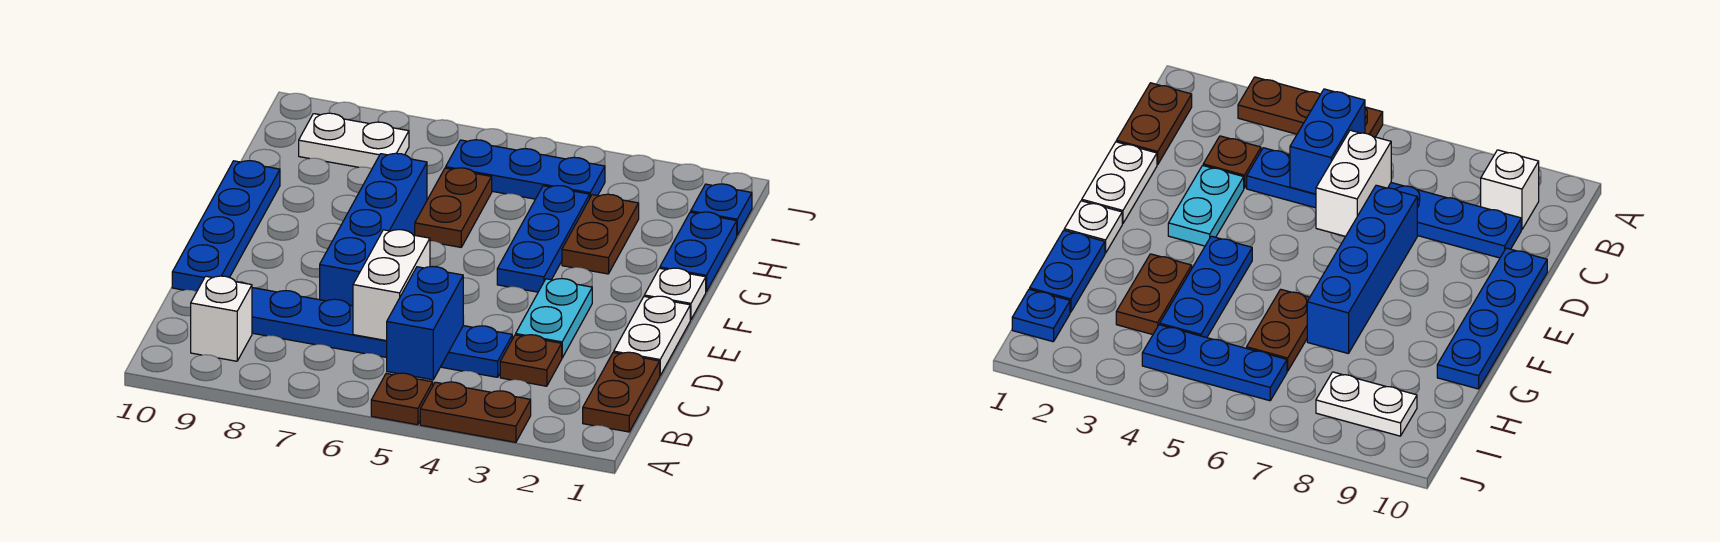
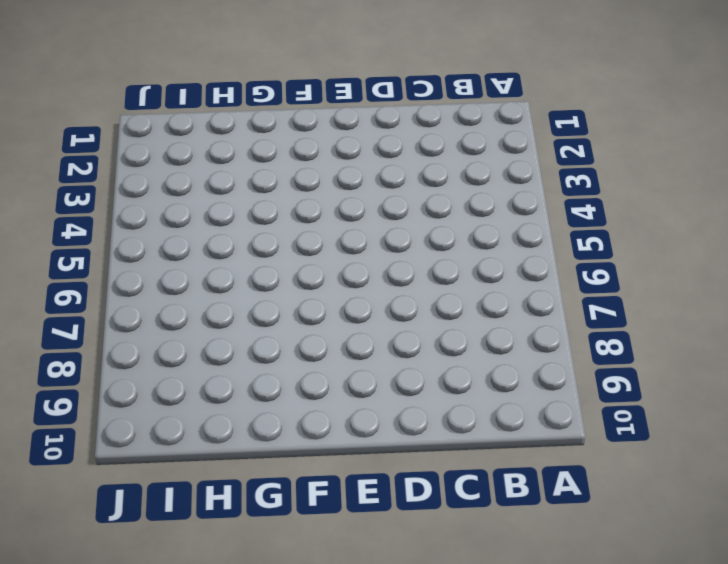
none -> brown 1x2 plate [420,382,531,442]
none -> brown 1x1 plate [371,373,433,425]
none -> brown 1x2 plate [583,352,660,432]

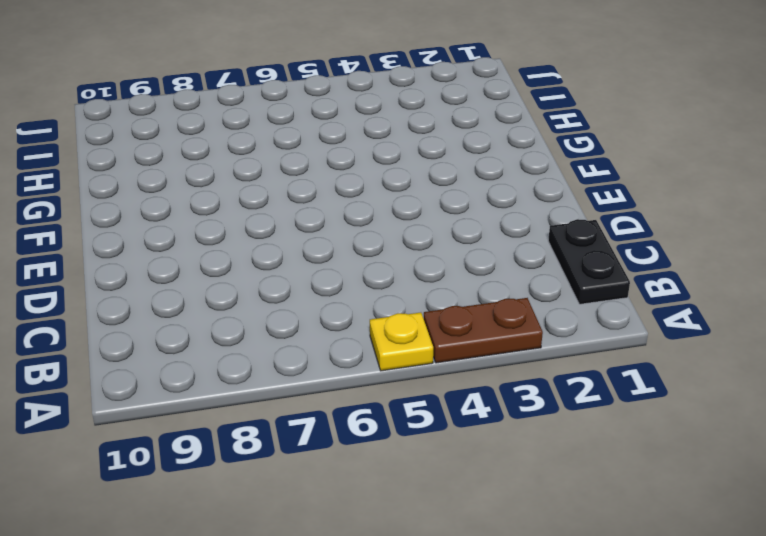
yellow 1x1 plate [370,312,433,371] -> brown 1x1 plate [371,373,433,425]
black 1x2 plate [548,219,630,304] -> brown 1x2 plate [583,352,660,432]
none -> white 1x1 brick [191,276,252,361]
none -> brown 1x1 plate [500,335,562,386]
none -> blue 1x6 plate [240,282,512,377]

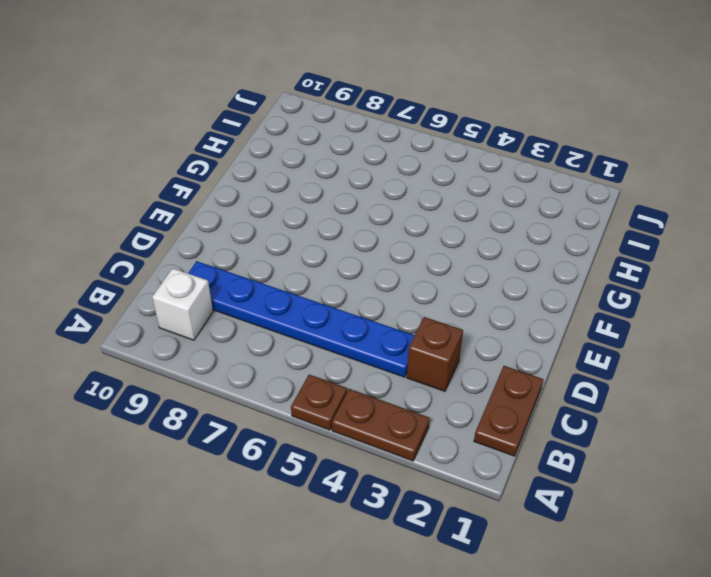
brown 1x1 brick [407,317,463,391] -> brown 1x1 plate [500,335,562,386]
none -> white 1x2 plate [614,296,690,375]
none -> cyan 1x2 plate [516,279,592,358]
none -> blue 1x4 brick [320,153,427,306]

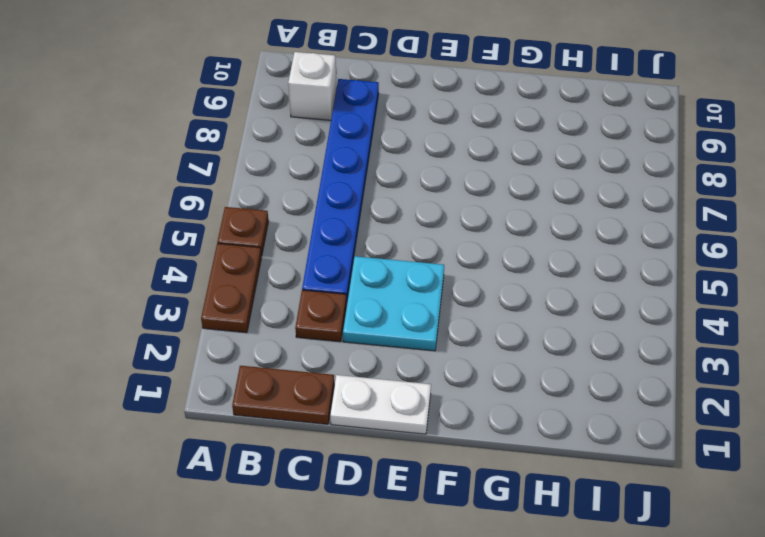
cyan 2x2 plate [343,256,444,351] -> cyan 1x2 plate [516,279,592,358]
none -> blue 1x4 brick [320,153,427,306]
none -> blue 1x4 plate [172,161,280,291]
none -> white 1x1 plate [644,268,706,320]

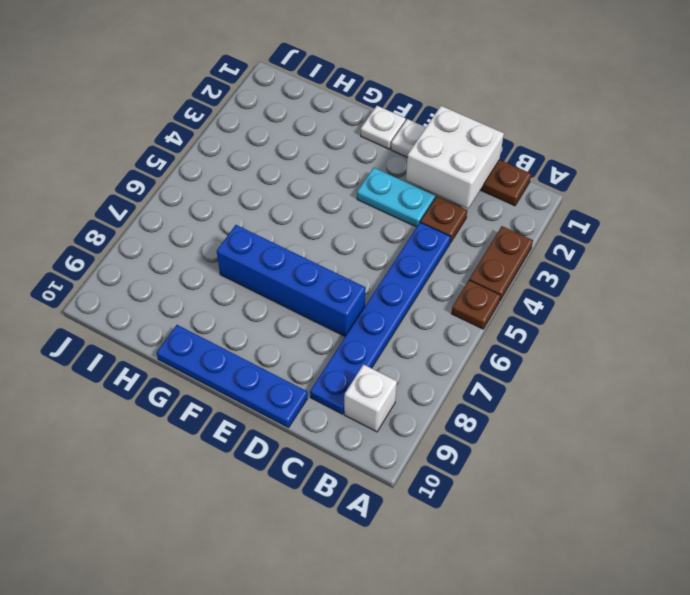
white 2x2 brick [406,106,504,208] -> none
none -> blue 1x3 plate [497,186,590,292]
none -> blue 1x2 plate [660,212,737,292]
none -> brown 1x2 plate [562,194,639,274]

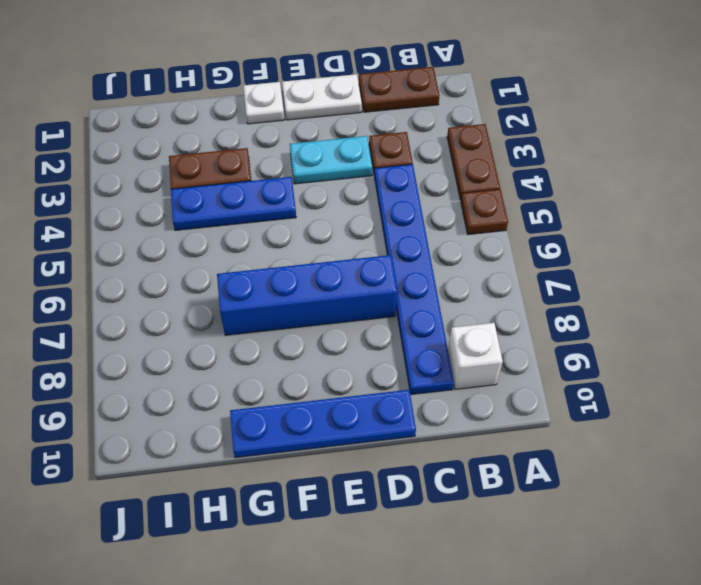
none -> blue 1x2 plate [660,212,737,292]
none -> brown 1x2 plate [415,168,492,247]
none -> blue 1x1 plate [691,184,752,235]

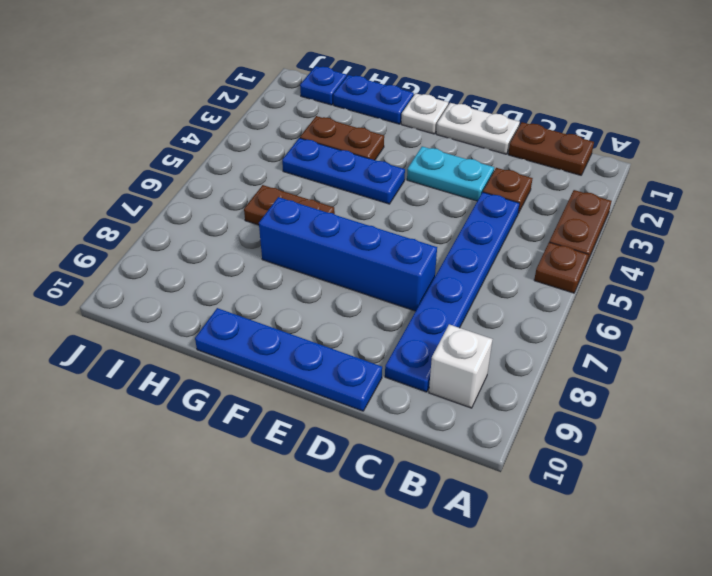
none -> blue 1x3 plate [446,140,605,199]
none -> white 1x2 plate [299,113,409,169]
none -> blue 1x2 brick [387,267,463,380]

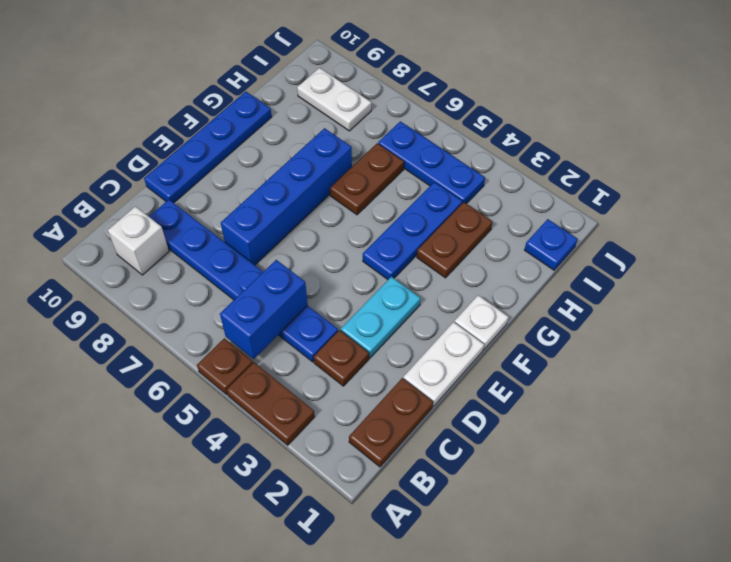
none -> blue 1x2 plate [660,212,737,292]
none -> white 1x2 brick [353,230,430,341]

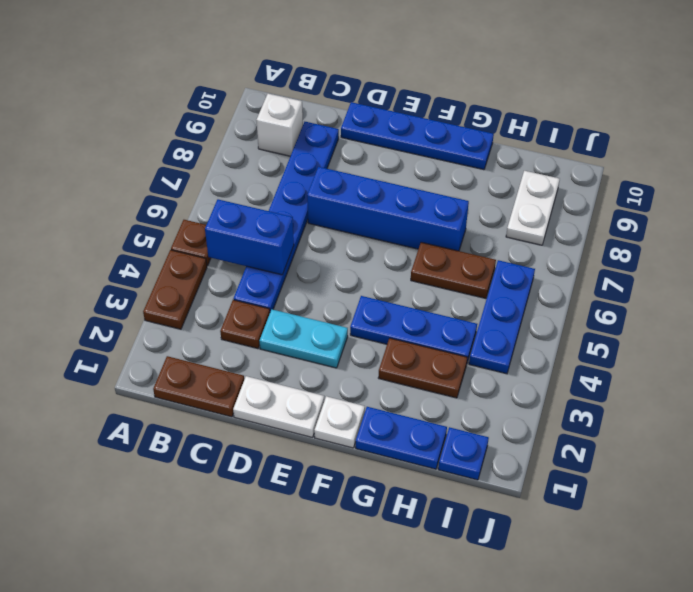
none -> white 1x2 brick [353,230,430,341]

